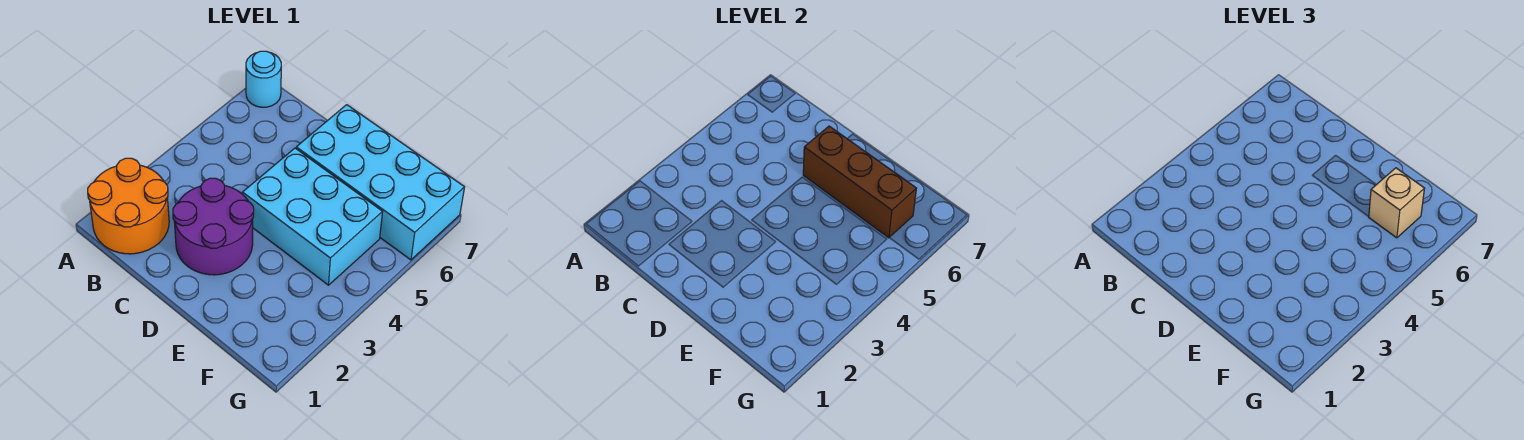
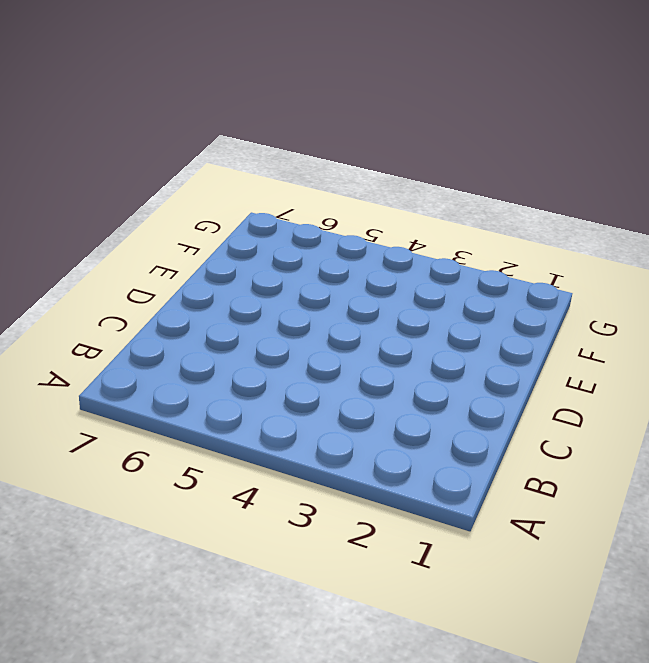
none -> orange 2x2 round brick [88,158,169,254]
none -> cyan 1x1 round brick [246,51,281,107]

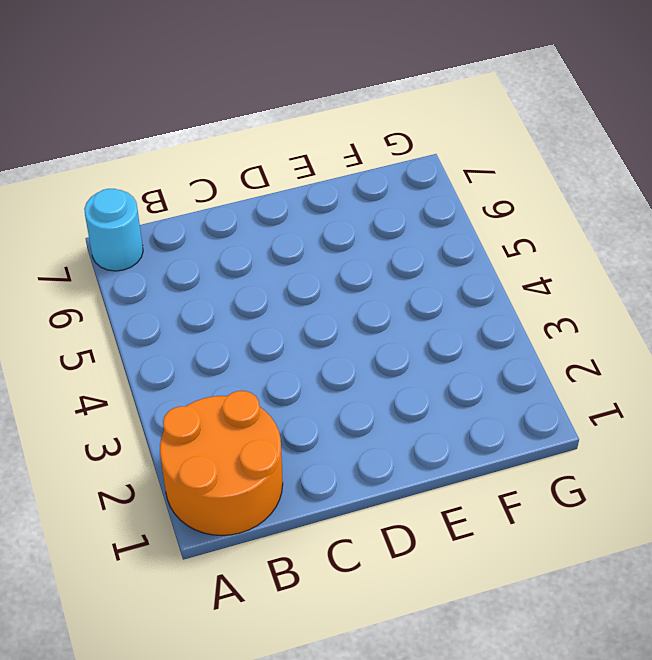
none -> purple 2x2 round brick [173,178,254,275]
none -> cyan 2x3 brick [242,148,382,285]

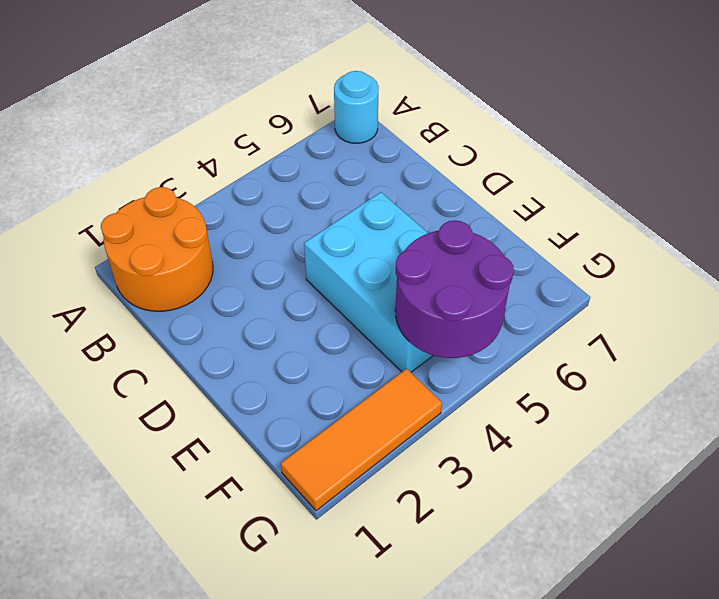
purple 2x2 round brick [395,220,514,358] -> purple 2x2 round brick moved to [173,178,254,275]
orange 1x3 tile [281,368,442,511] -> none
none -> cyan 2x4 brick [296,105,465,260]
none -> brown 1x3 brick [803,126,917,238]

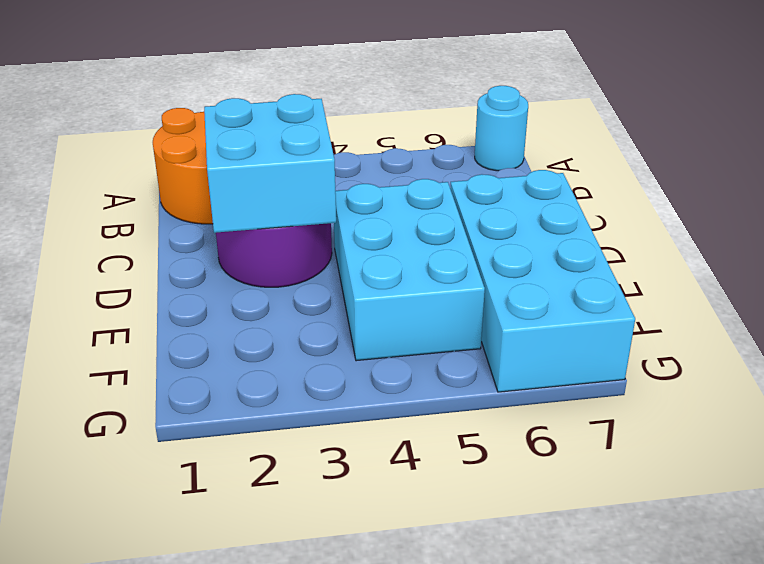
cyan 2x2 brick [204,94,336,233] -> none
none -> brown 1x3 brick [803,126,917,238]
none -> tan 1x1 brick [1369,168,1425,238]

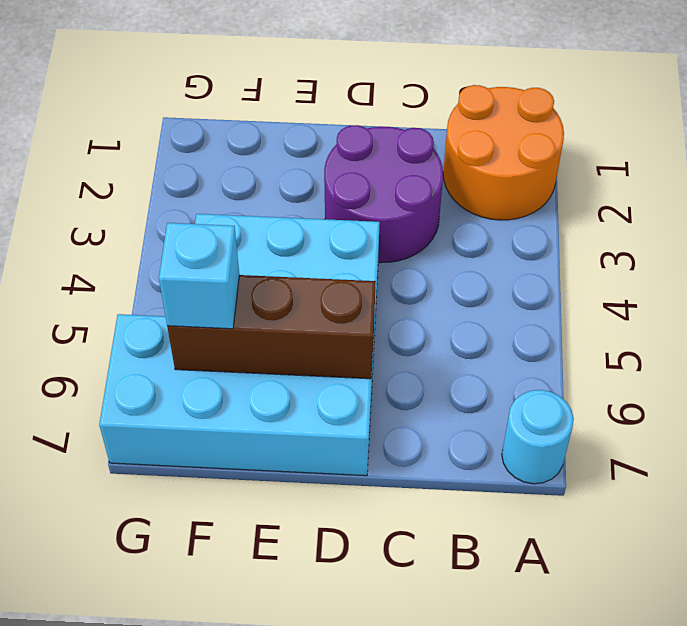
cyan 1x1 brick [159,223,239,329] -> tan 1x1 brick [1369,168,1425,238]

